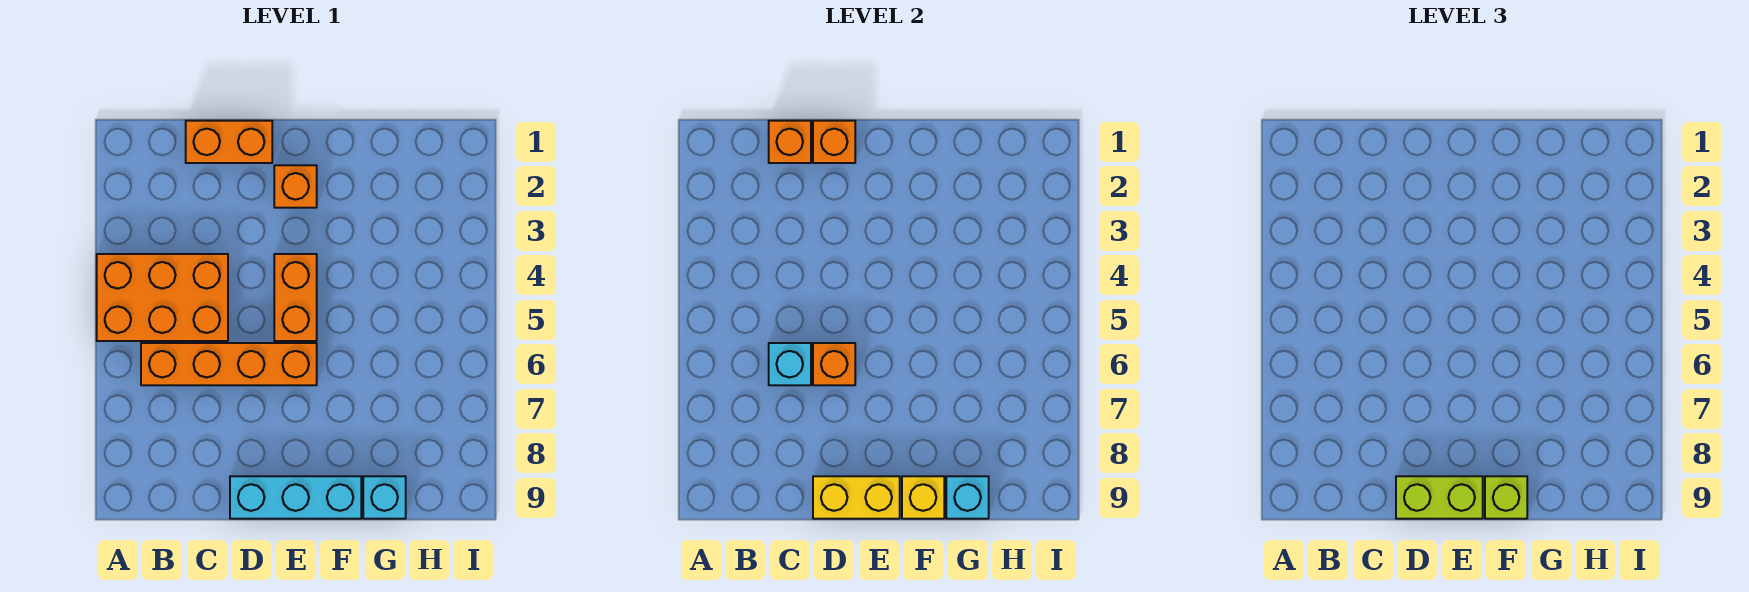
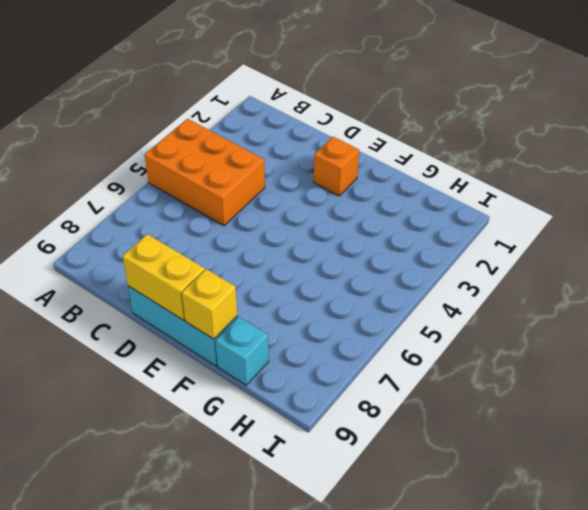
none -> orange 1x4 brick [141,343,317,385]
none -> orange 1x2 brick [186,121,272,163]
none -> orange 1x2 brick [274,254,317,341]

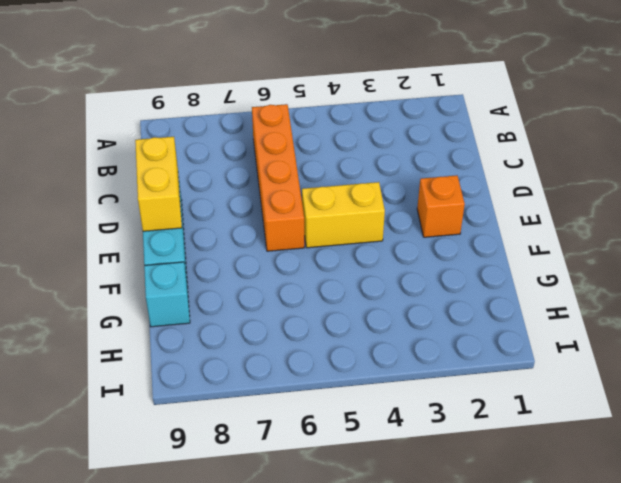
yellow 1x2 brick [302,182,385,248] -> orange 1x2 brick [274,254,317,341]
none -> orange 2x3 brick [97,254,228,341]
none -> orange 1x2 brick [186,121,272,163]
none -> orange 1x1 brick [769,121,811,163]

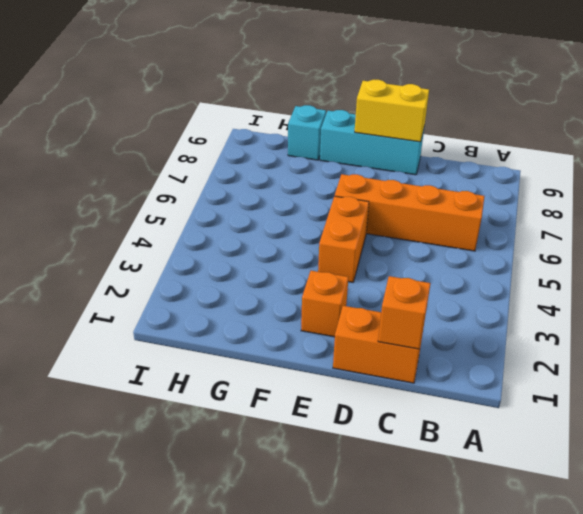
none -> orange 2x3 brick [97,254,228,341]
none -> cyan 1x1 brick [769,343,811,385]
none -> orange 1x1 brick [813,121,855,163]

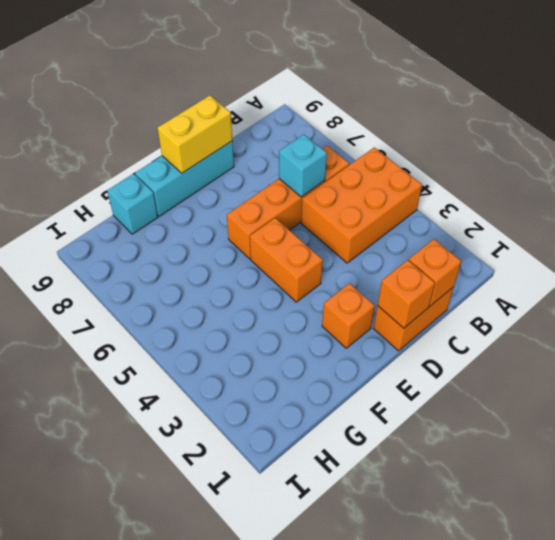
none -> orange 1x1 brick [813,343,855,385]
none -> yellow 1x1 brick [902,476,944,519]
none -> cyan 1x1 brick [946,476,989,519]

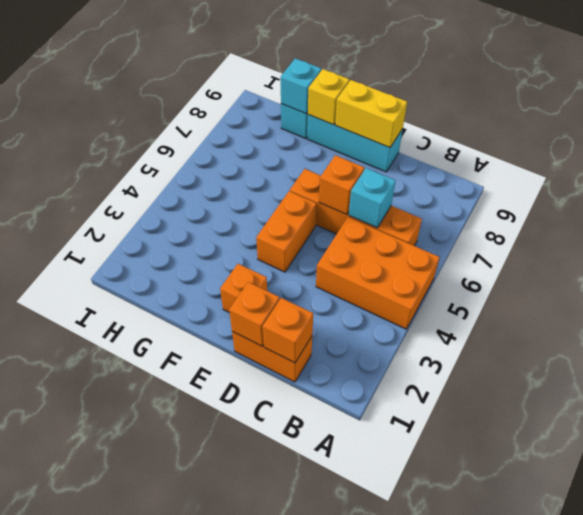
none -> lime 1x2 brick [1396,476,1483,519]
none -> lime 1x1 brick [1485,476,1527,519]

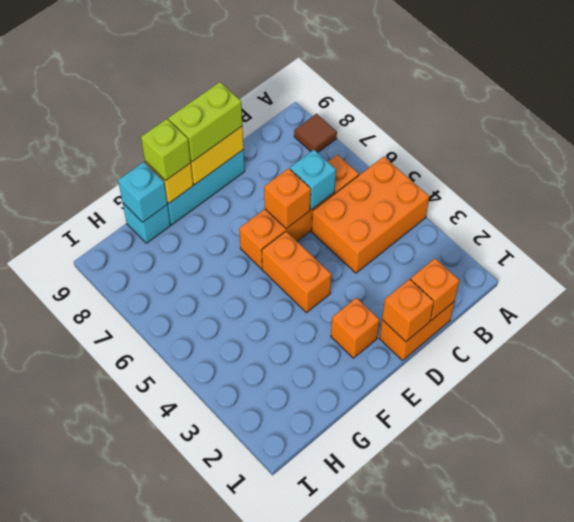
brown 1x1 tile [294,114,337,153] -> none

